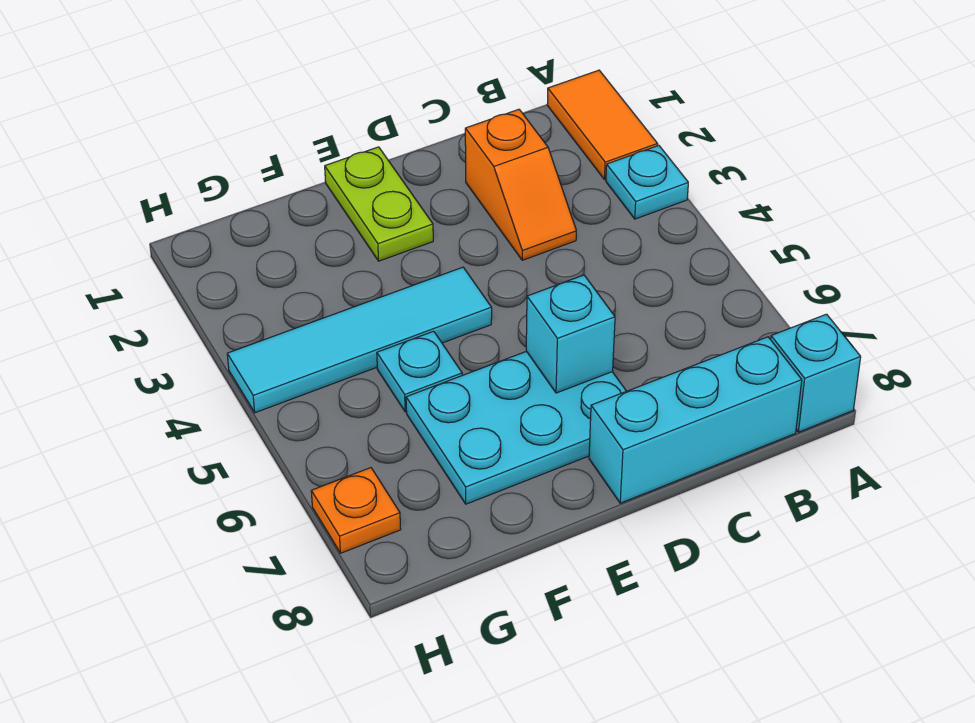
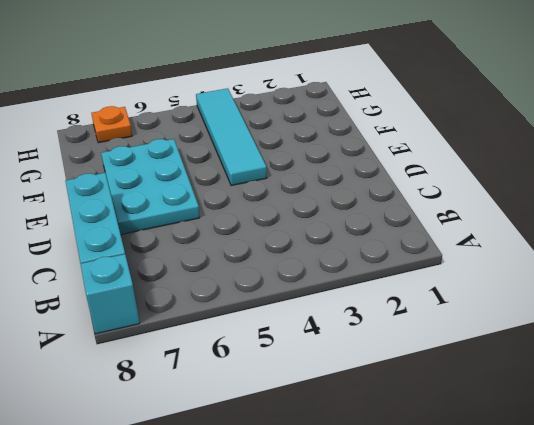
none -> orange 1x2 tile [547,70,657,180]
none -> cyan 1x1 plate [606,145,688,219]

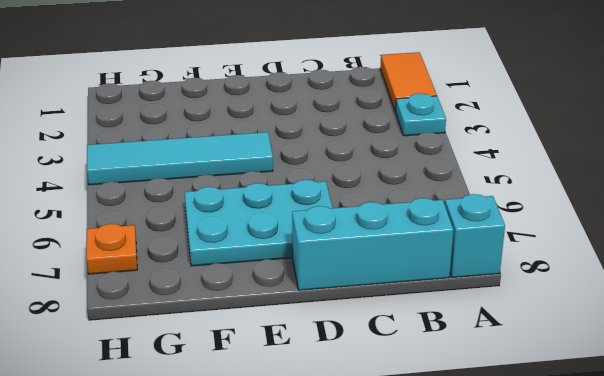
none -> orange 1x2 slope [465,109,576,260]
none -> lime 1x2 plate [325,147,433,261]

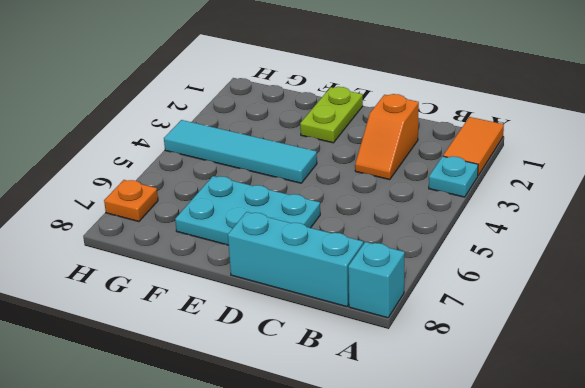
none -> cyan 1x1 plate [377,331,462,412]
none -> cyan 1x1 brick [526,275,615,393]

